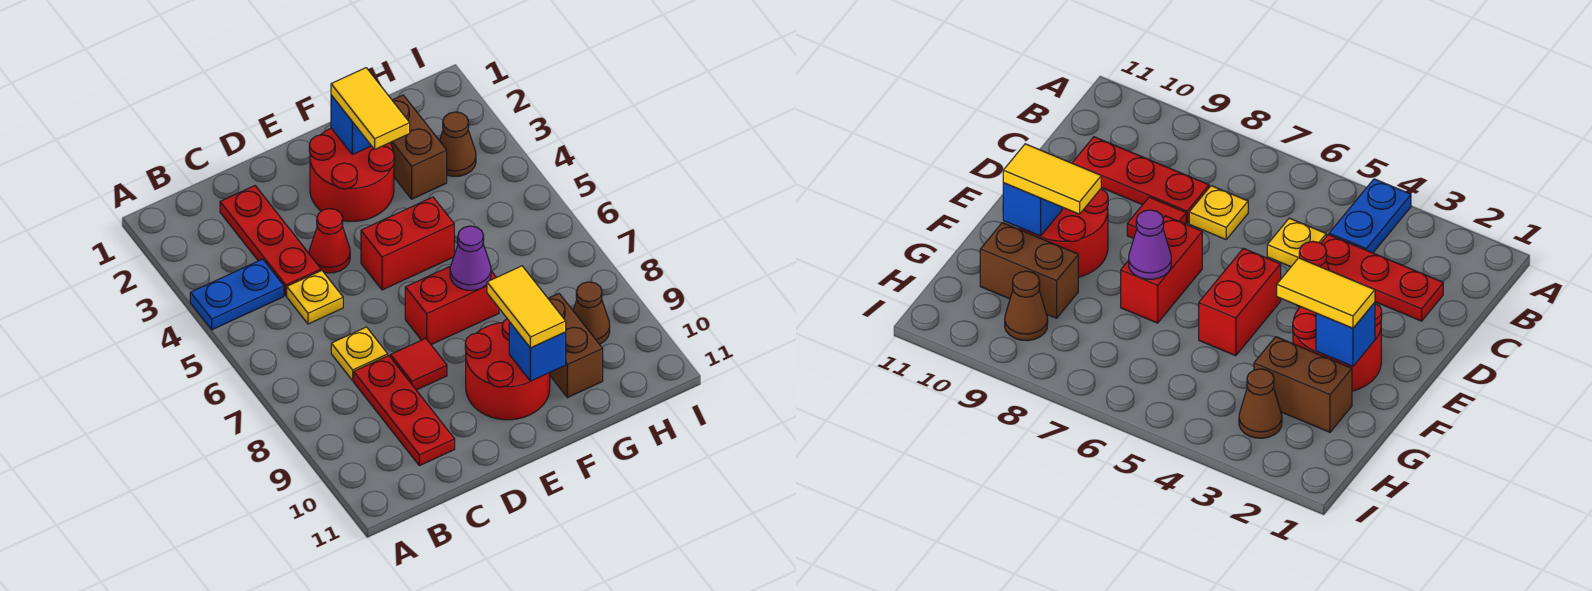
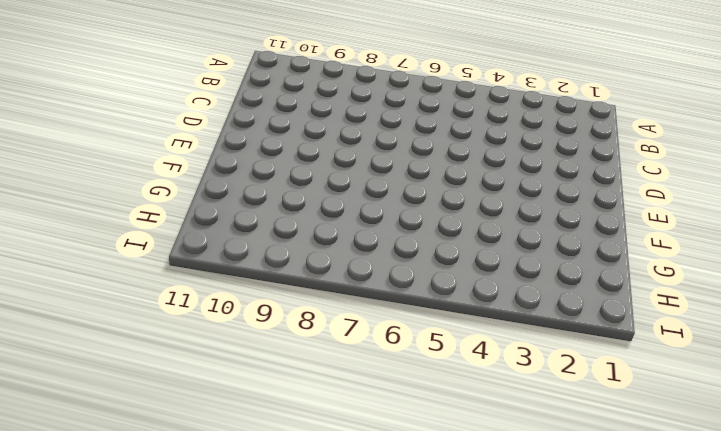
none -> blue 1x2 plate [190,259,284,330]
none -> red 1x3 plate [220,186,321,296]
none -> yellow 1x1 plate [287,271,343,324]

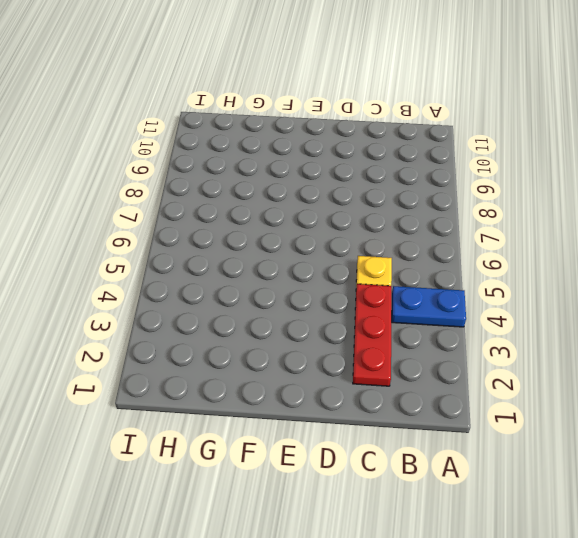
none -> yellow 1x1 plate [331,327,388,381]
none -> red 1x3 plate [354,355,455,466]
none -> red 1x1 cone [309,209,350,273]

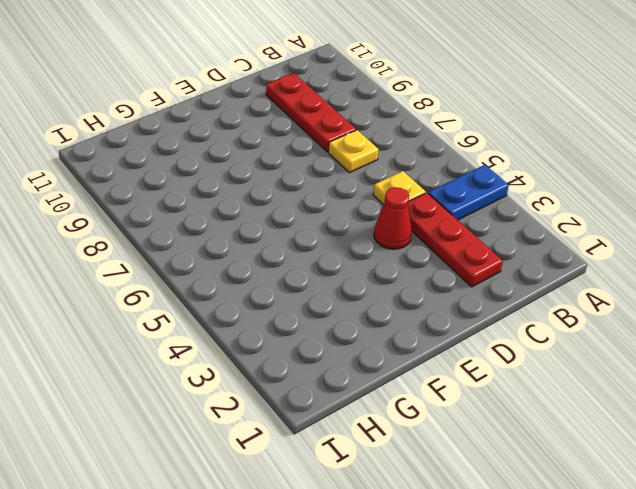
none -> red 1x1 tile [391,338,447,390]
none -> red 2x2 round brick [309,128,395,221]
none -> red 1x2 brick [361,197,454,290]

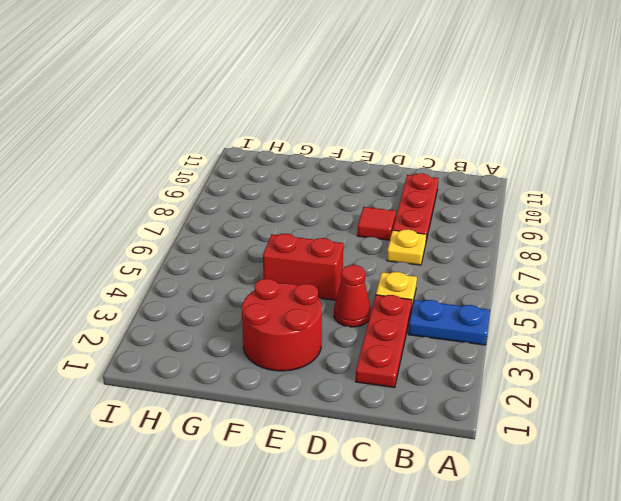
none -> red 1x2 brick [405,266,499,345]
none -> red 2x2 round brick [465,319,550,420]
none -> brown 1x2 brick [390,95,447,199]

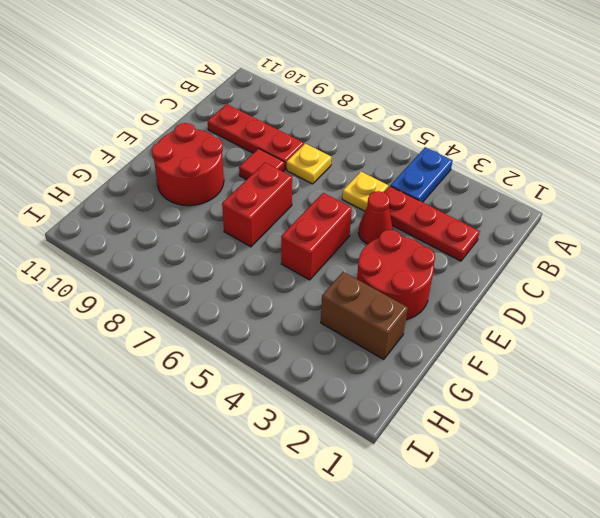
none -> brown 1x2 brick [548,294,603,398]
none -> brown 1x1 cone [439,112,476,176]
none -> brown 1x1 cone [573,282,610,344]

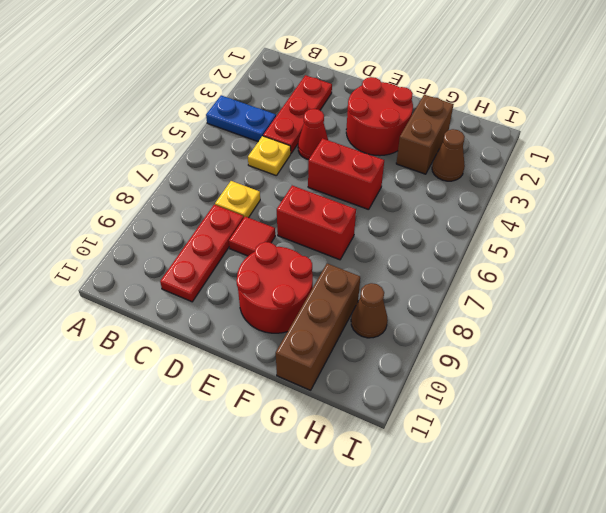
brown 1x3 brick [276,263,360,390] -> brown 1x2 brick [548,294,603,398]
none -> blue 1x1 brick [331,95,371,155]
none -> purple 1x1 cone [450,226,491,290]
none -> blue 1x1 brick [509,322,566,381]

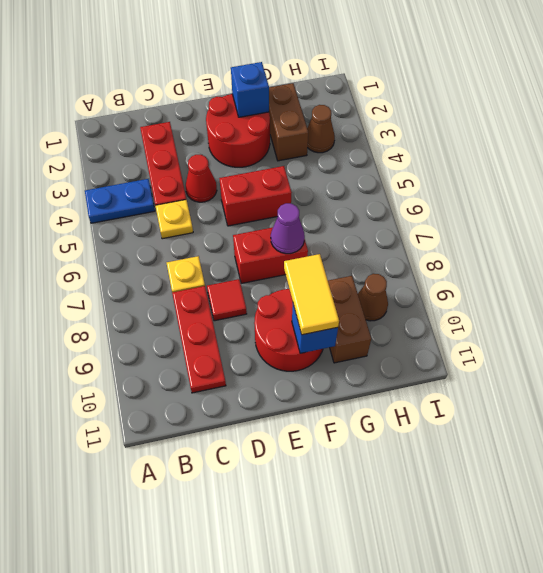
none -> yellow 1x2 tile [331,68,410,149]

